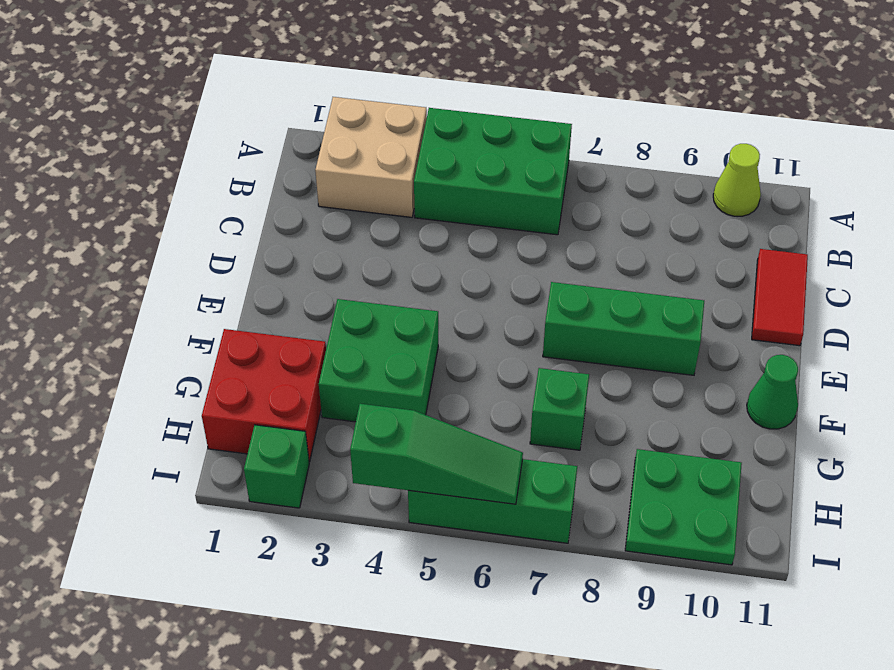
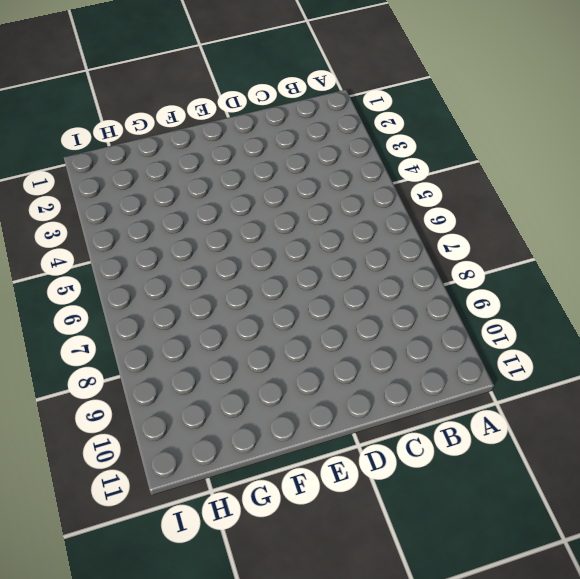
none -> tan 2x2 brick [315,97,427,217]
none -> green 2x3 brick [414,108,572,235]
none -> lime 1x1 cone [713,144,761,216]

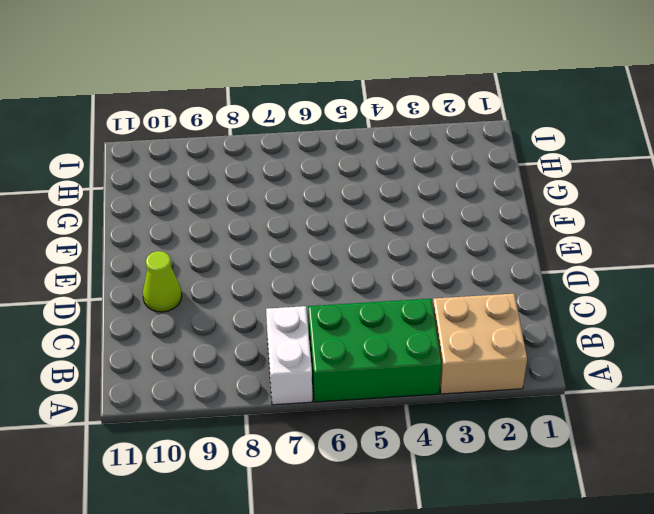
white 1x2 brick [266,306,312,405] -> none
lime 1x1 cone [143,251,182,312] -> lime 1x1 cone moved to [713,144,761,216]
none -> red 1x2 tile [752,249,808,346]
none -> green 1x3 brick [543,282,704,375]
none -> green 2x2 brick [319,299,438,422]

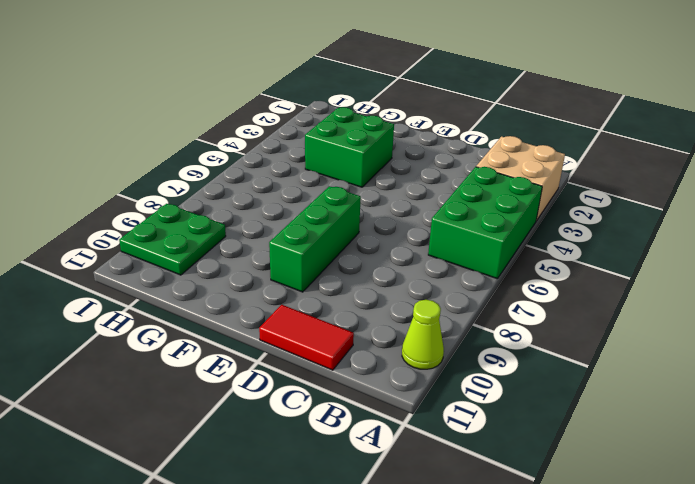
none -> green 1x1 cone [747,355,798,429]
none -> red 2x2 brick [202,329,326,462]
none -> green 1x1 brick [530,368,589,450]

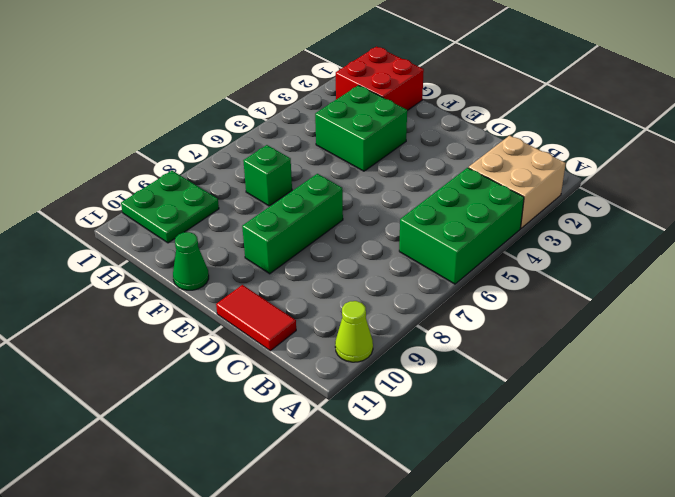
none -> green 1x1 brick [244,425,309,508]
none -> green 1x3 brick [408,459,577,543]
none -> green 1x3 slope [350,404,523,504]

